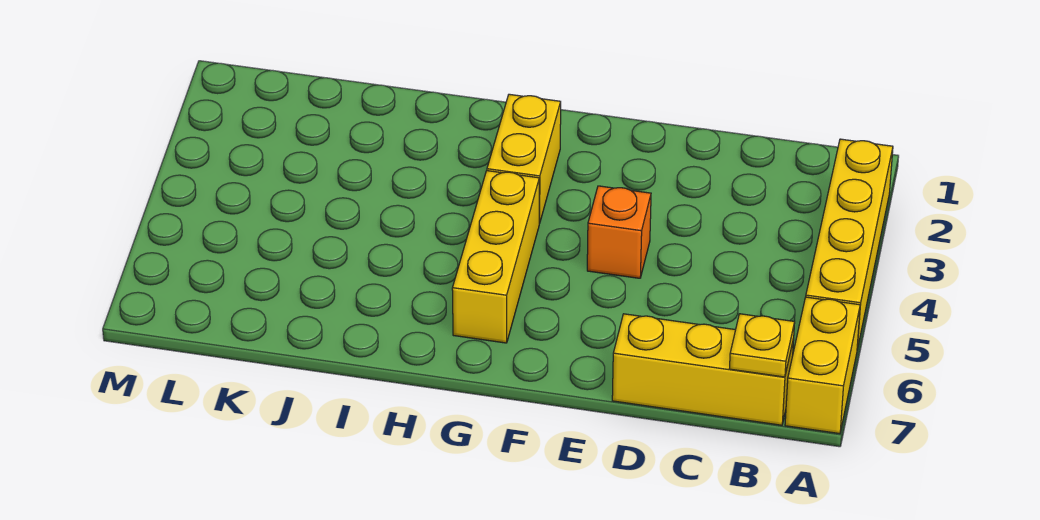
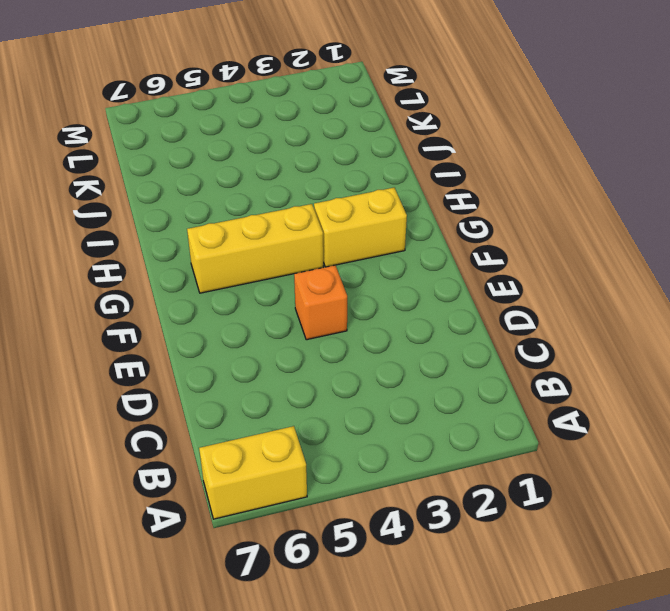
none -> yellow 1x4 brick [806,139,893,349]
none -> yellow 1x3 brick [612,314,794,425]

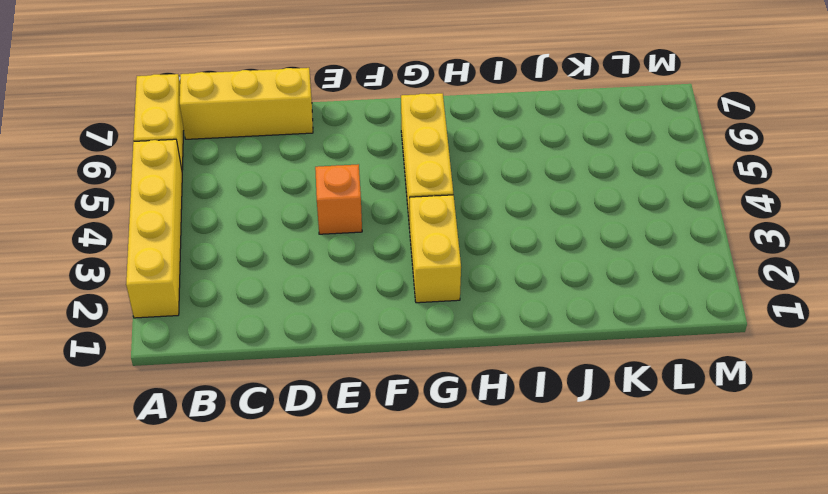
none -> yellow 1x1 plate [730,314,795,377]

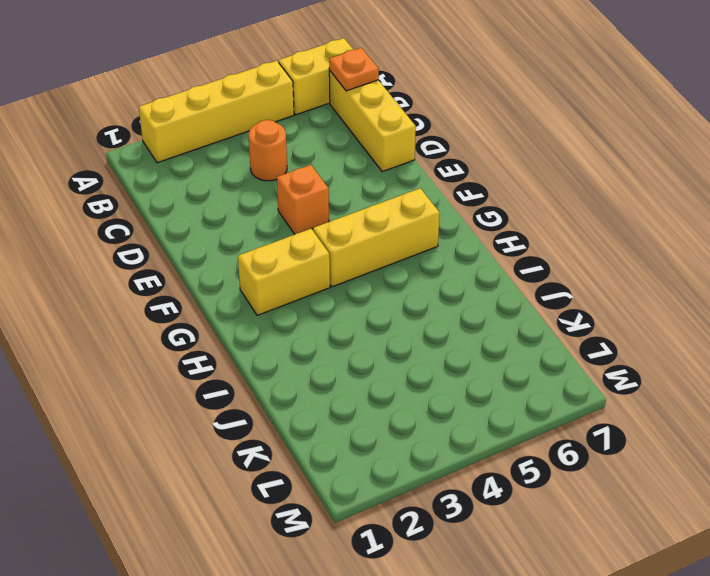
orange 1x1 plate [329,48,379,91] -> yellow 1x1 plate [730,314,795,377]
orange 1x1 round brick [249,120,287,181] -> none

